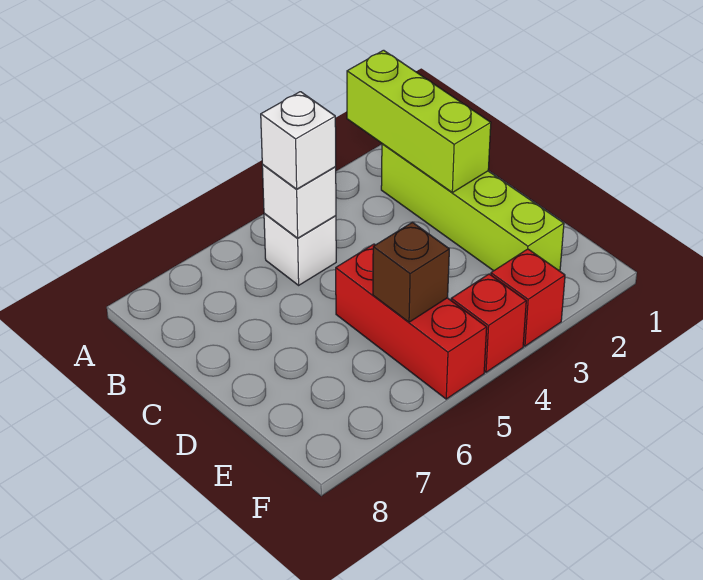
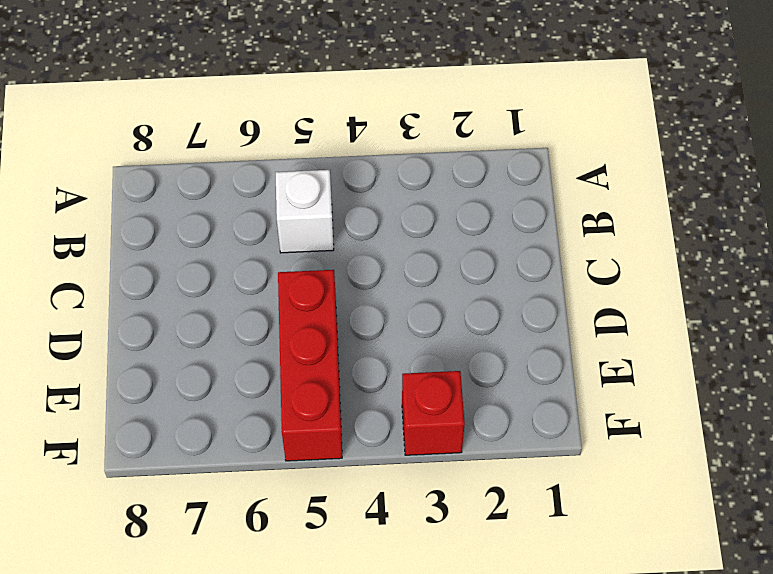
none -> lime 1x4 brick [381,144,564,271]
none -> red 1x1 brick [451,274,526,372]

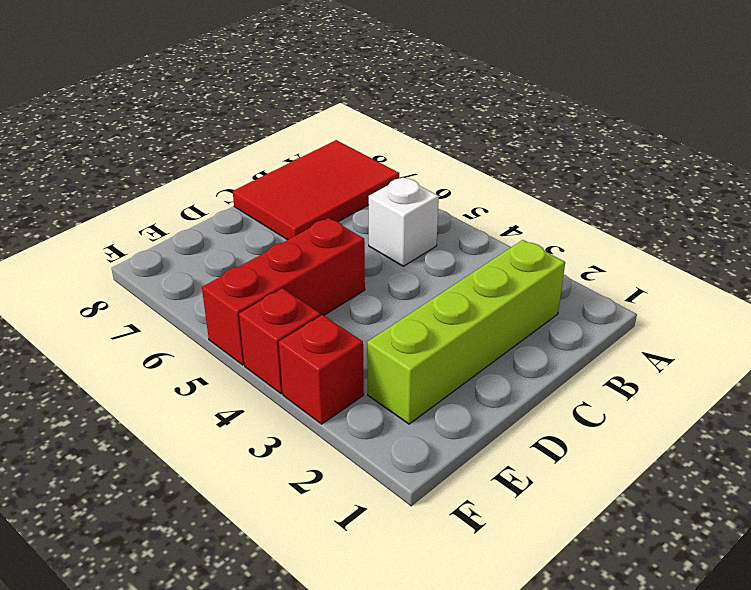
red 2x3 tile [233,140,399,240] -> none
none -> lime 1x3 brick [347,50,491,193]
none -> white 1x1 brick [262,165,336,238]

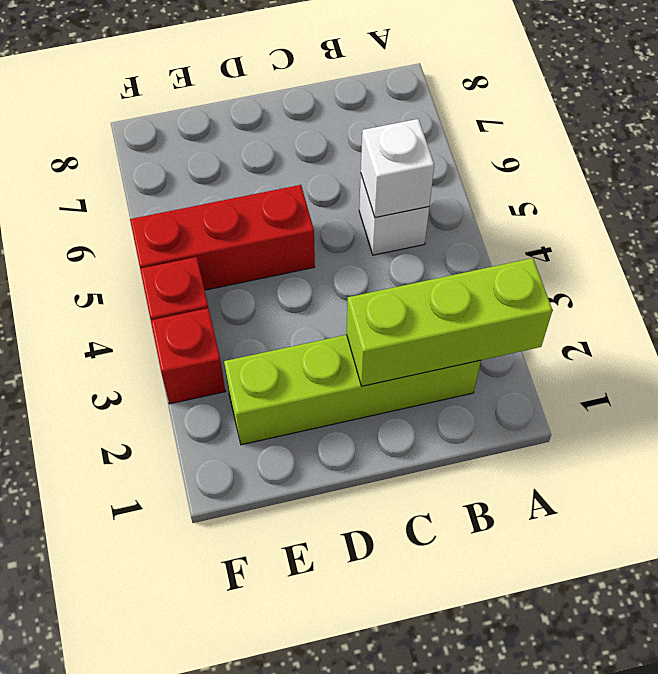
none -> brown 1x1 brick [373,222,449,322]
none -> white 1x1 brick [261,92,336,189]

